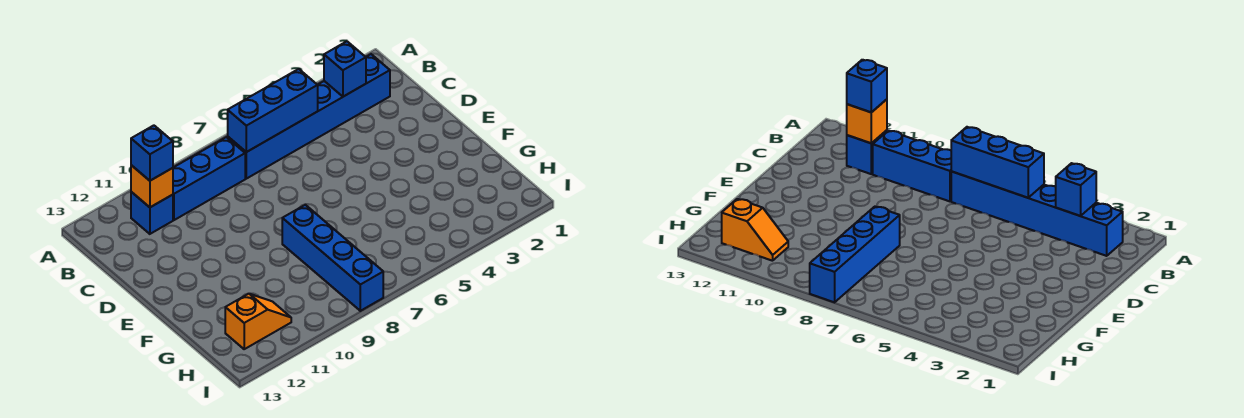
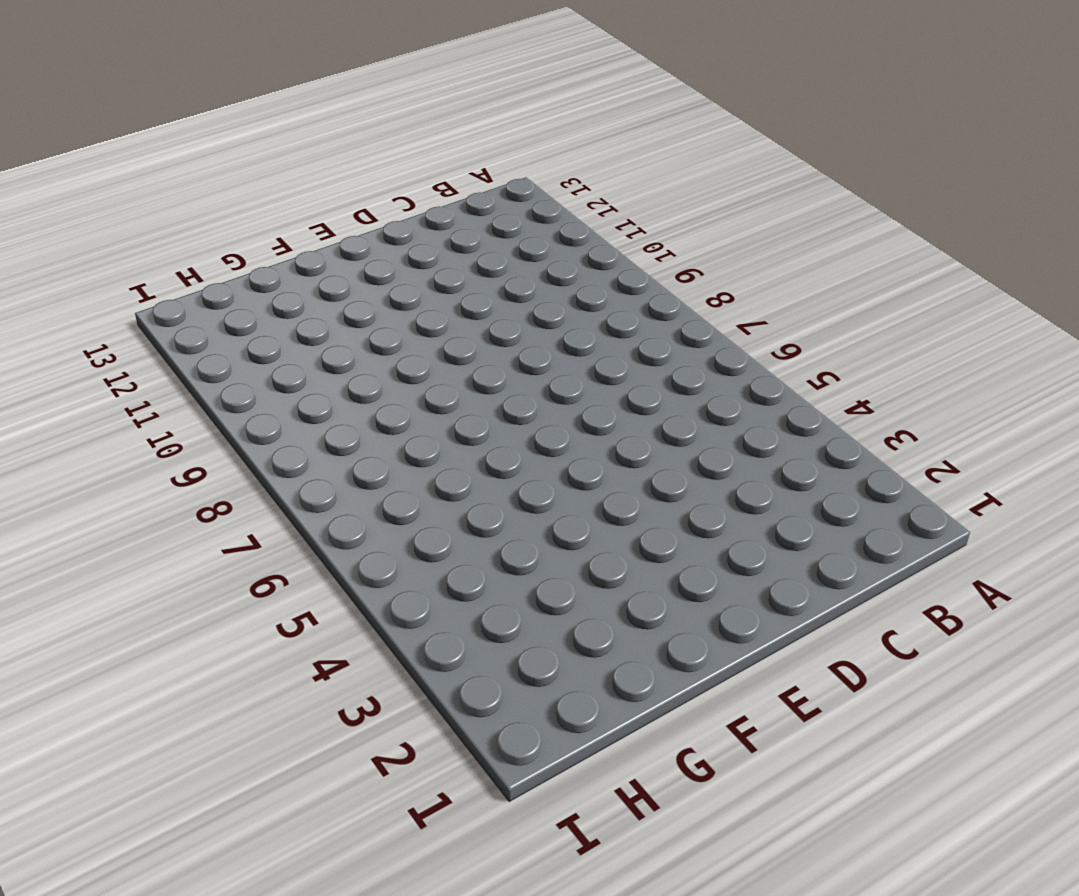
none -> blue 1x6 brick [228,54,390,179]
none -> blue 1x3 brick [173,137,245,220]

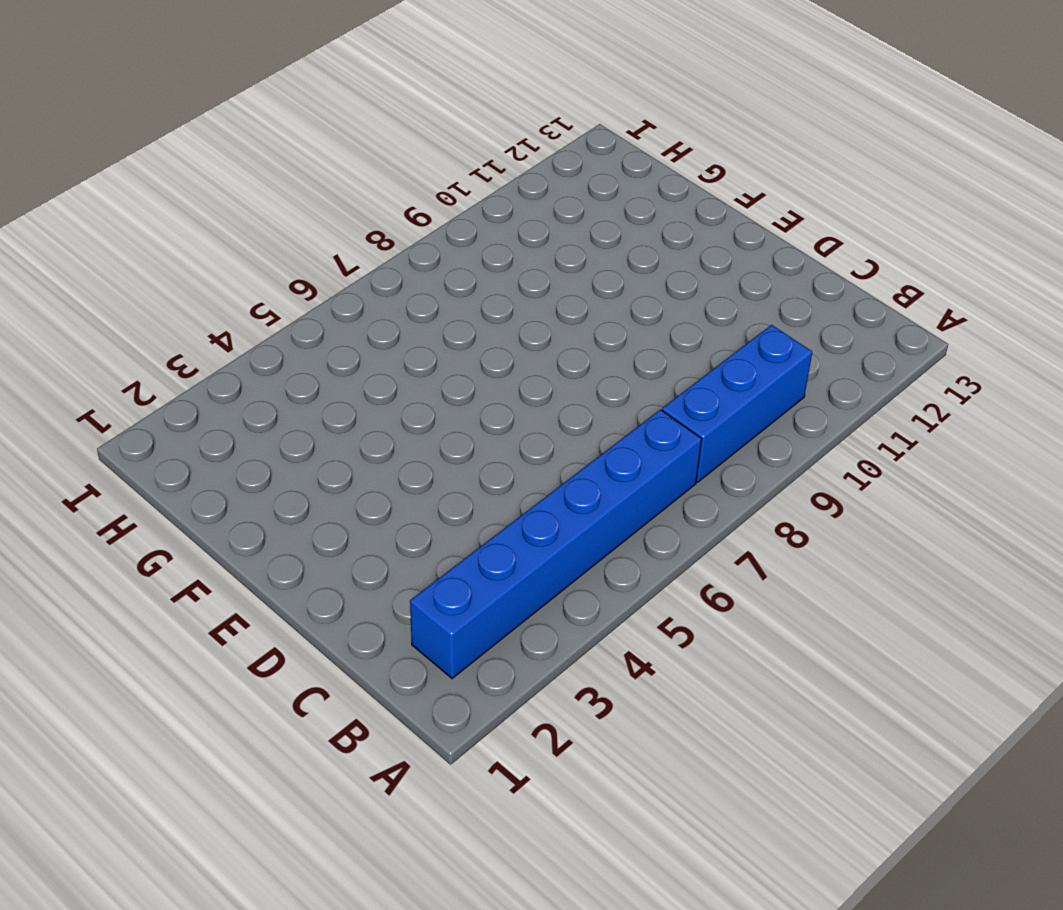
none -> blue 1x1 brick [131,192,173,234]
none -> blue 1x4 brick [282,205,383,311]

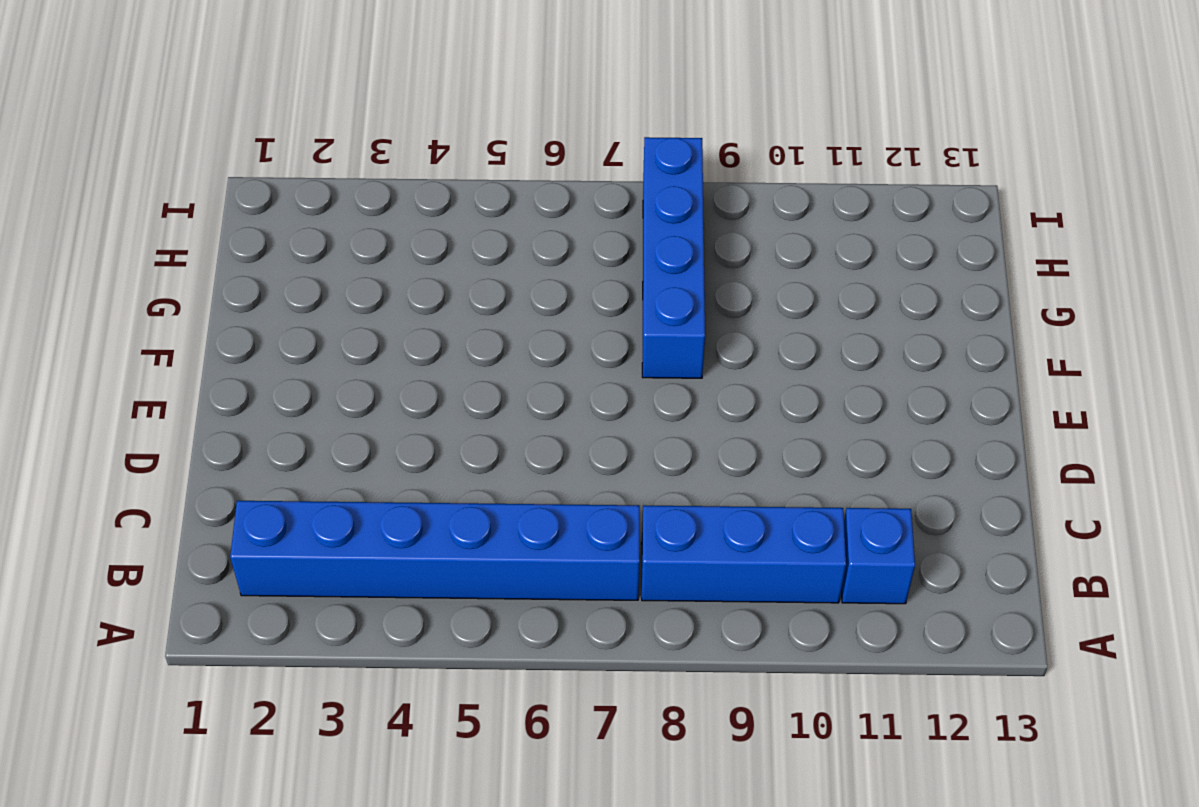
none -> orange 1x2 slope [225,294,291,349]
none -> blue 1x1 brick [324,41,366,97]

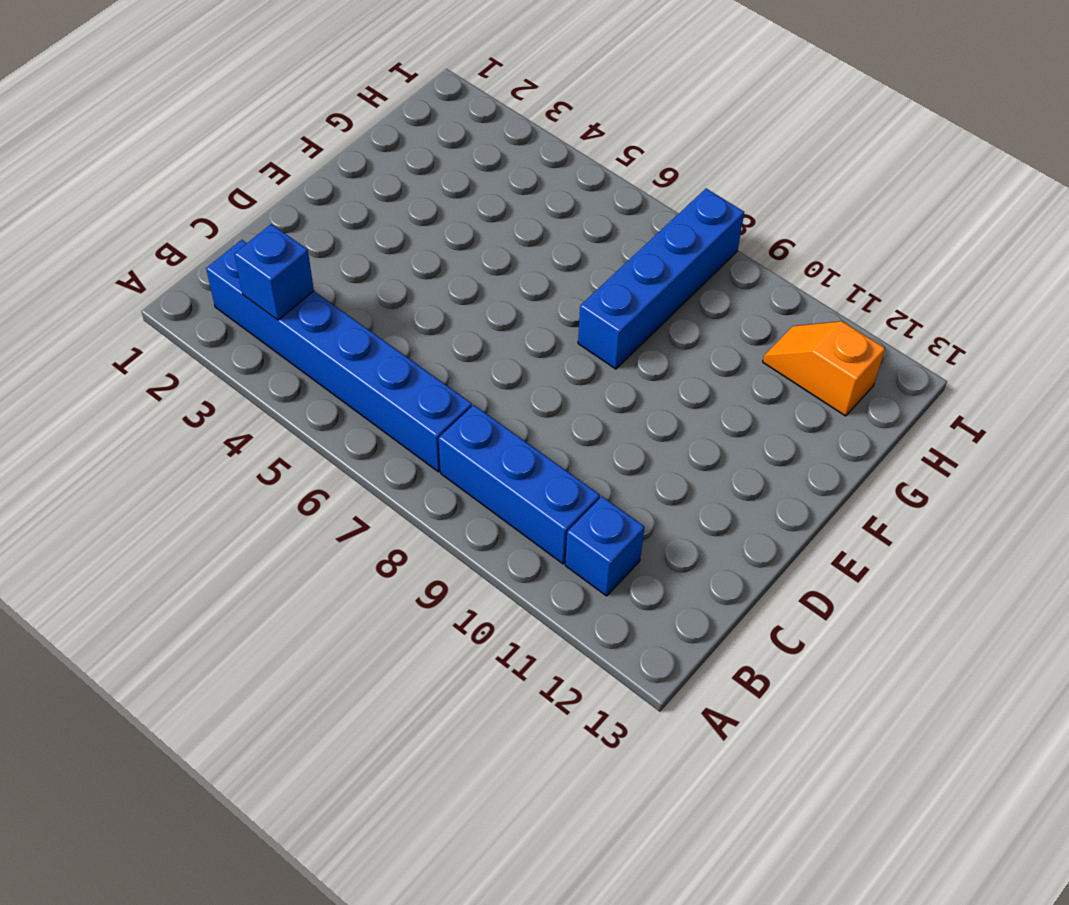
none -> blue 1x3 brick [228,69,318,152]
none -> orange 1x1 brick [131,165,173,207]

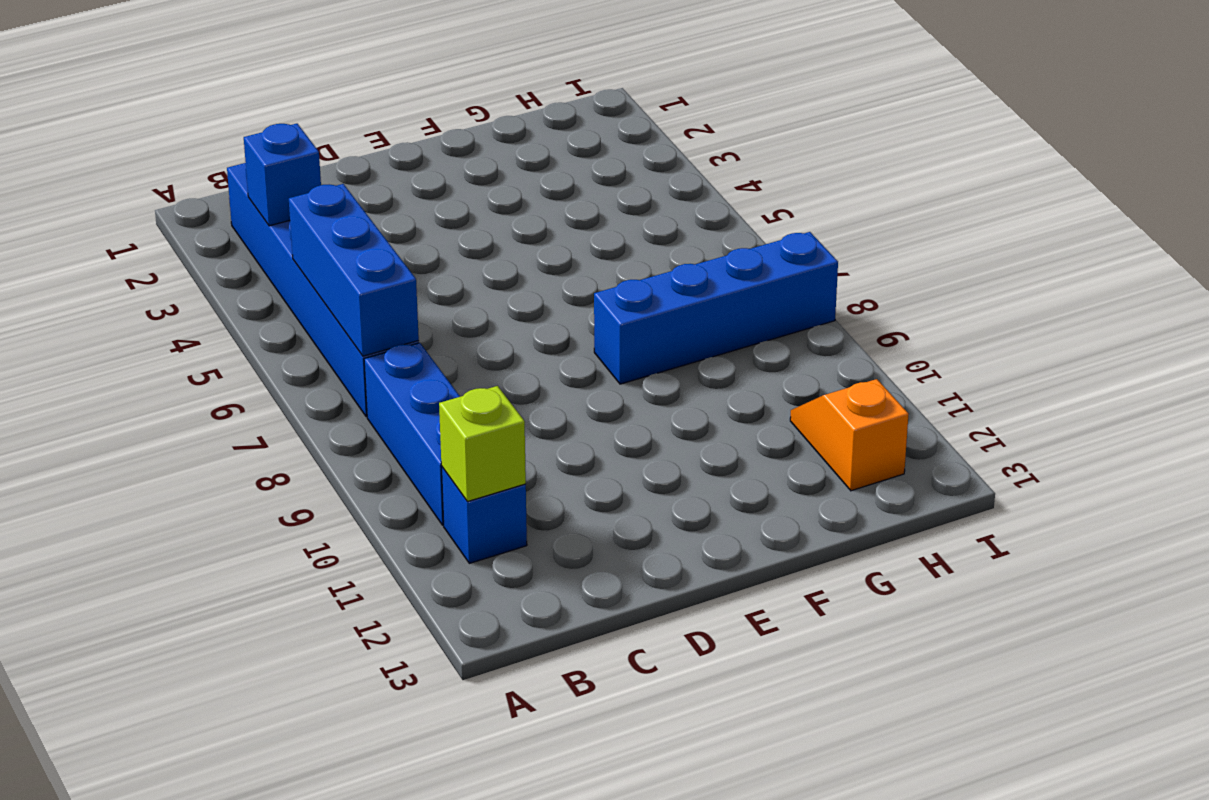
lime 1x1 brick [439,386,526,502] -> orange 1x1 brick [131,165,173,207]
none -> blue 1x1 brick [131,125,173,181]

